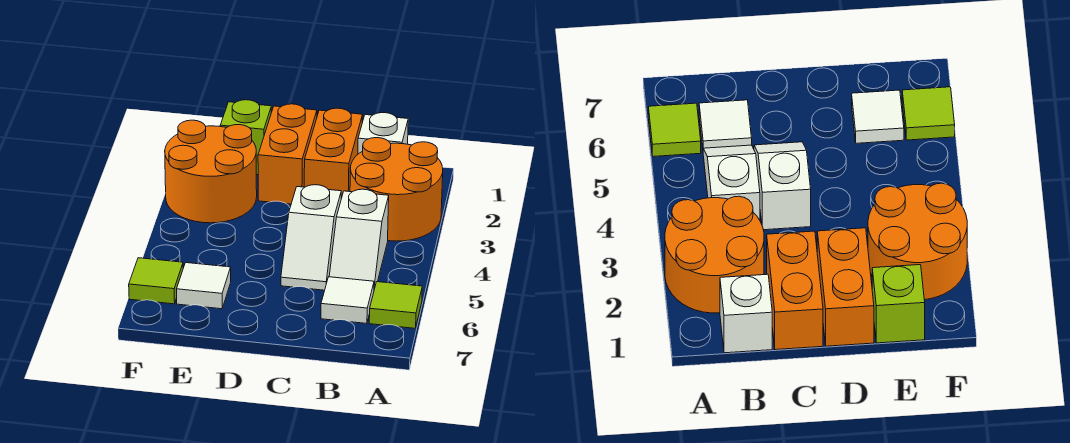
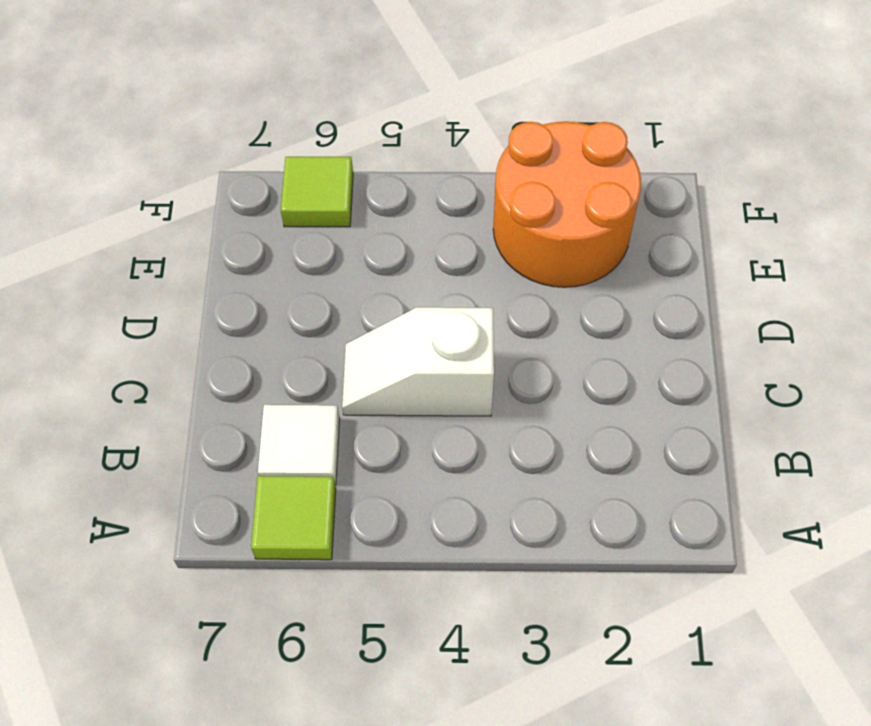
none -> orange 2x2 round brick [350,138,443,241]
none -> white 1x1 brick [358,113,408,154]
none -> white 1x2 slope [329,189,389,289]

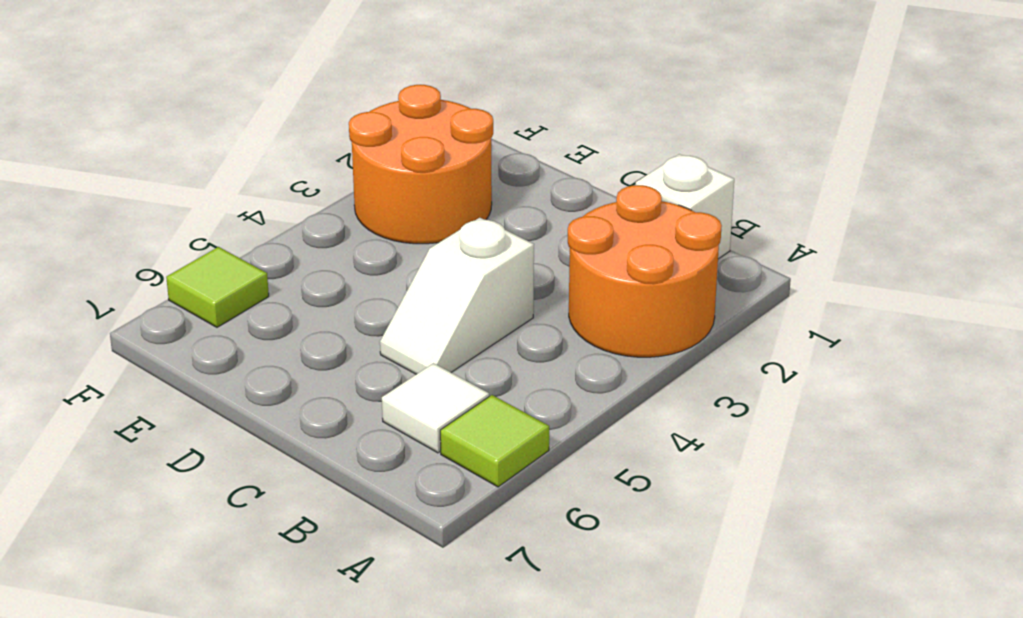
none -> white 1x2 slope [329,189,389,289]
none -> orange 1x2 brick [304,108,362,198]
none -> orange 1x2 brick [258,104,317,204]

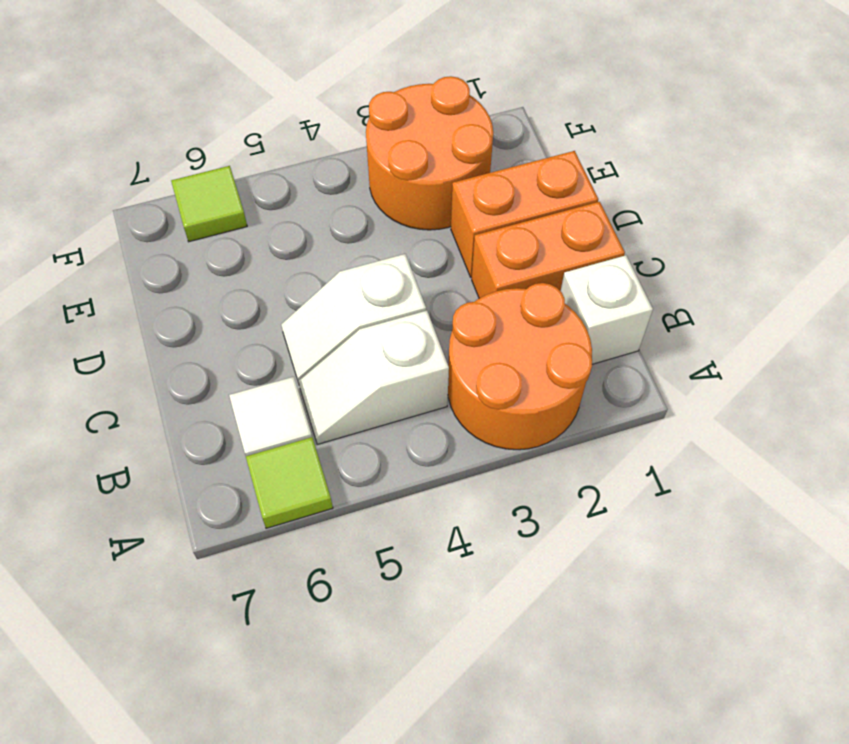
none -> lime 1x1 brick [220,100,271,175]
none -> white 1x1 tile [177,263,231,309]

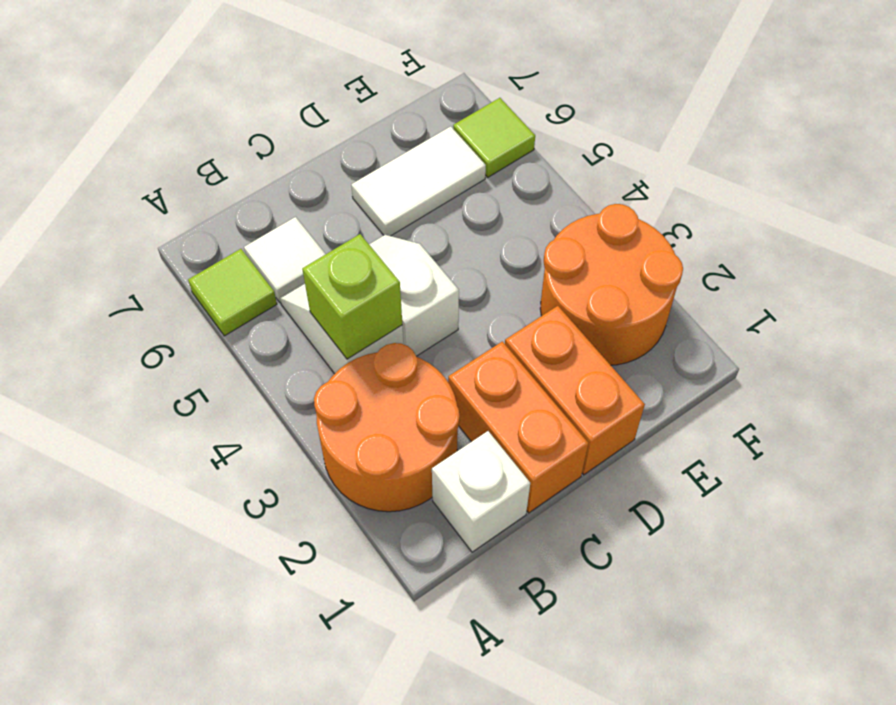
lime 1x1 brick [302,234,402,359] -> lime 1x1 brick moved to [220,100,271,175]
white 1x2 tile [351,126,486,236] -> white 1x1 tile [177,263,231,309]

